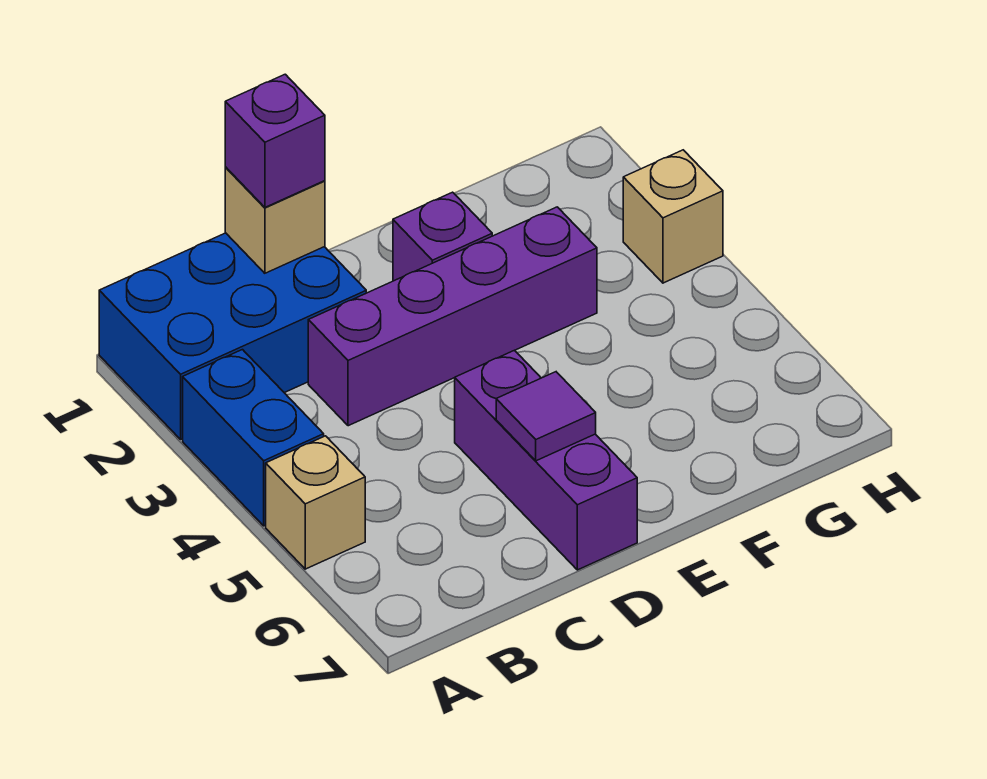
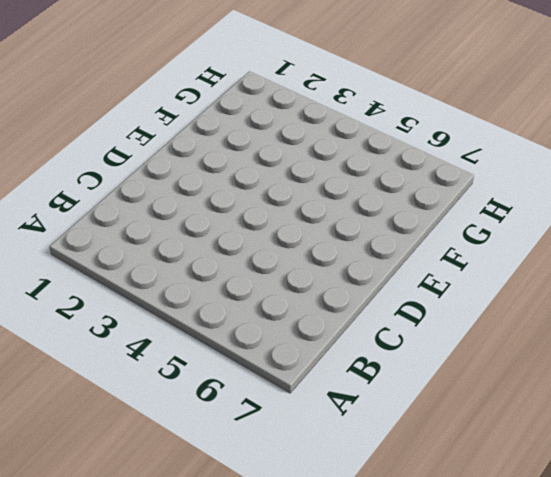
none -> blue 2x3 brick [99,233,366,439]
none -> blue 1x2 brick [183,350,324,526]

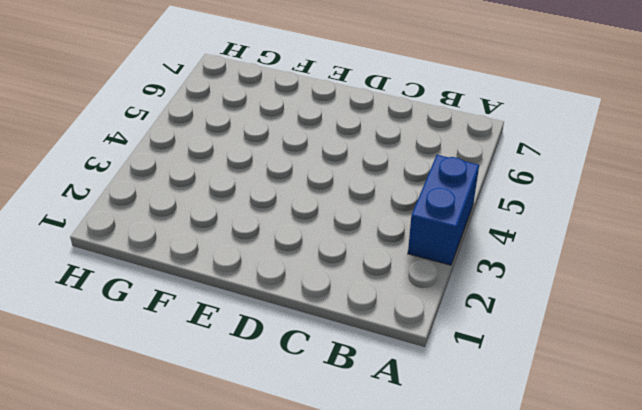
none -> blue 2x3 brick [99,233,366,439]
none -> tan 1x1 brick [266,436,365,569]

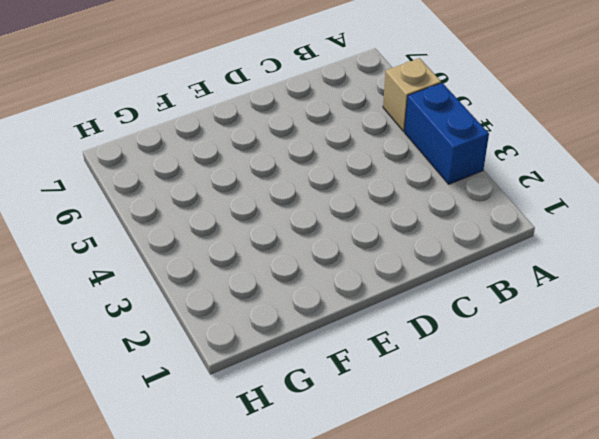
none -> blue 2x3 brick [99,233,366,439]
none -> purple 1x4 brick [308,207,597,426]

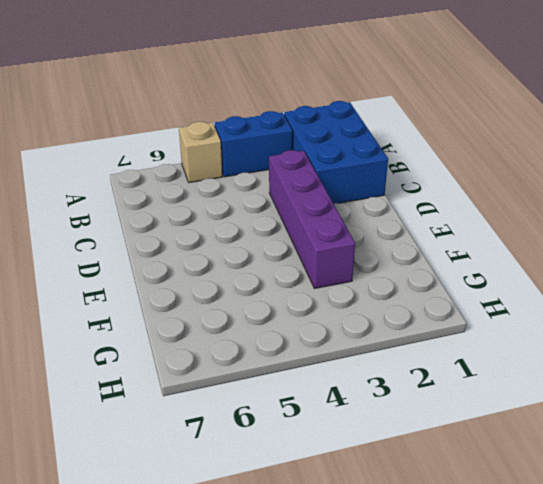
none -> purple 1x3 brick [455,350,637,570]
none -> purple 1x1 brick [393,192,492,281]

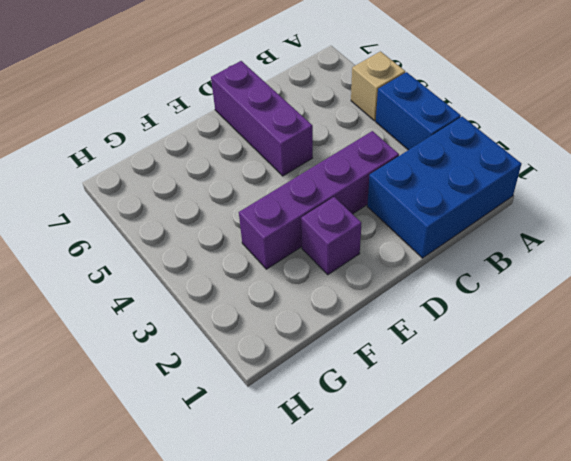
none -> tan 1x1 brick [623,150,723,283]
none -> tan 1x1 brick [225,167,325,273]

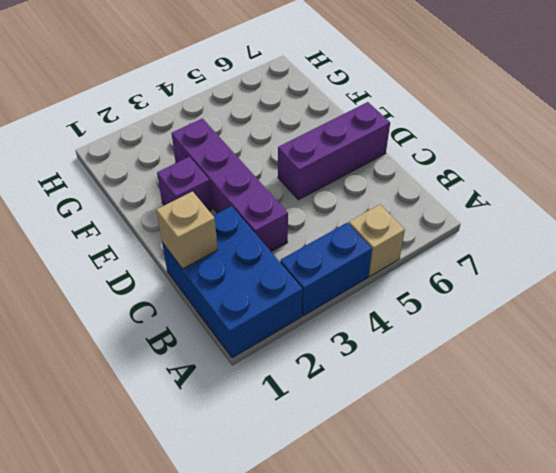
none -> tan 1x1 brick [623,150,723,283]
none -> purple 1x1 tile [496,372,596,461]

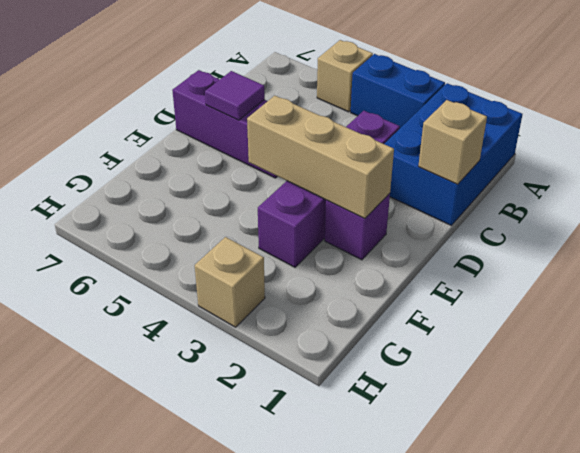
tan 1x3 brick [247,96,394,218] -> none
none -> purple 1x1 brick [225,74,325,207]

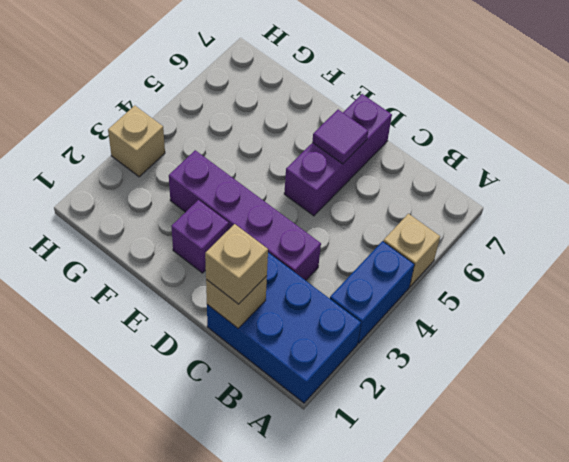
tan 1x1 brick [205,224,268,304] -> purple 1x1 brick [225,74,325,207]

